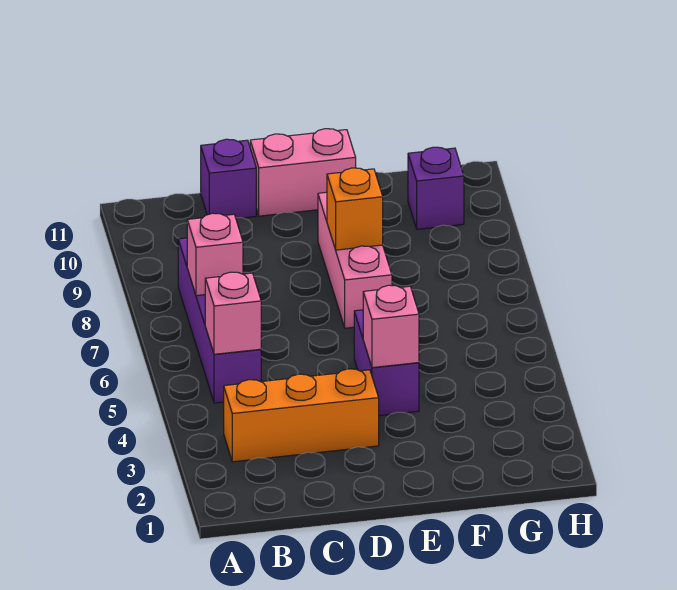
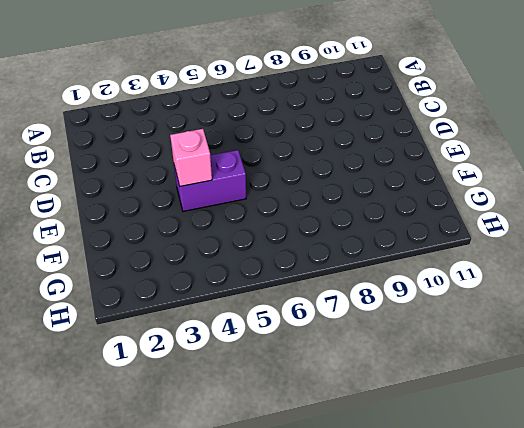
none -> orange 1x3 brick [224,369,379,462]
none -> purple 1x4 brick [178,238,261,403]

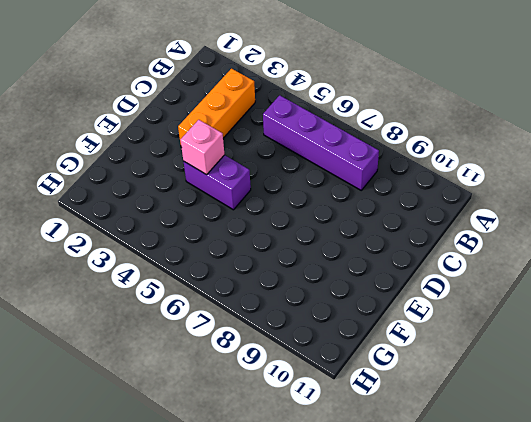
none -> purple 1x1 brick [201,139,256,218]
none -> pink 1x2 brick [250,129,356,216]

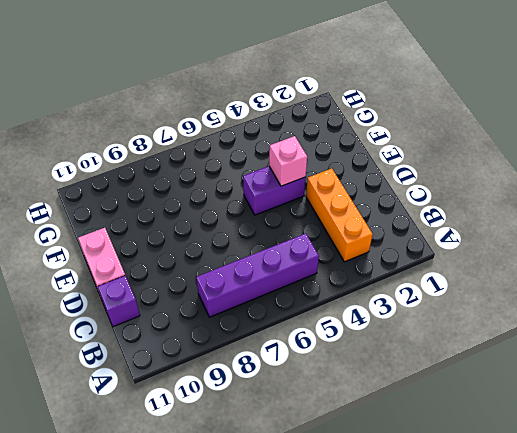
none -> pink 1x3 brick [318,192,392,328]
none -> purple 1x1 brick [408,147,464,229]

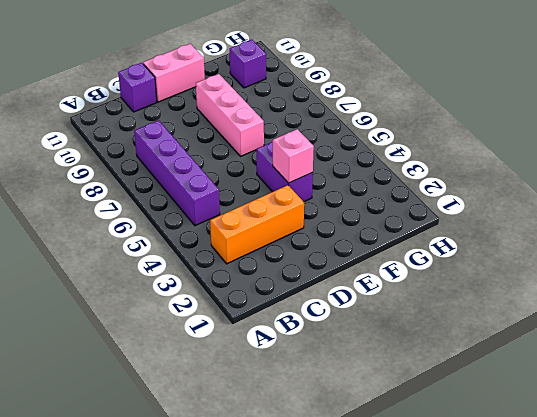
none -> pink 1x1 brick [205,272,261,354]
none -> pink 1x1 brick [187,213,243,296]

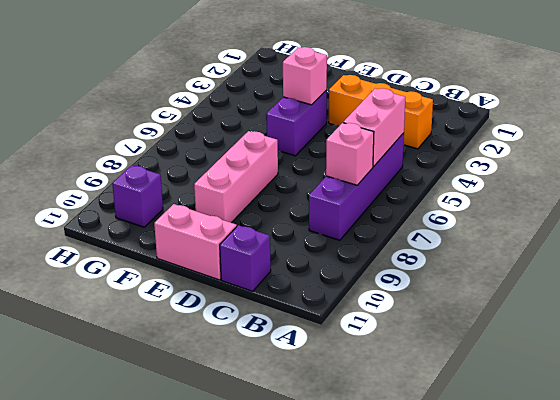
pink 1x2 brick [343,88,405,167] -> pink 1x1 brick [205,272,261,354]
none -> orange 1x1 brick [327,168,383,250]

